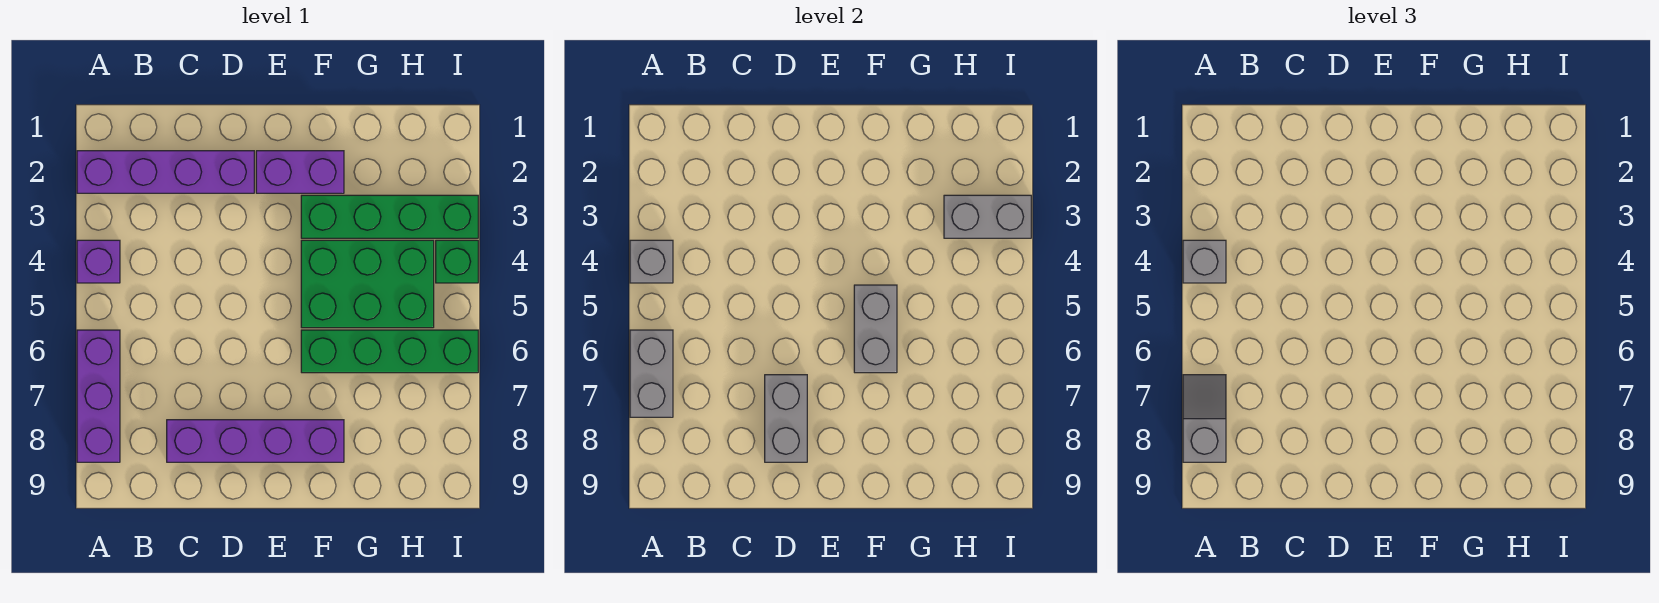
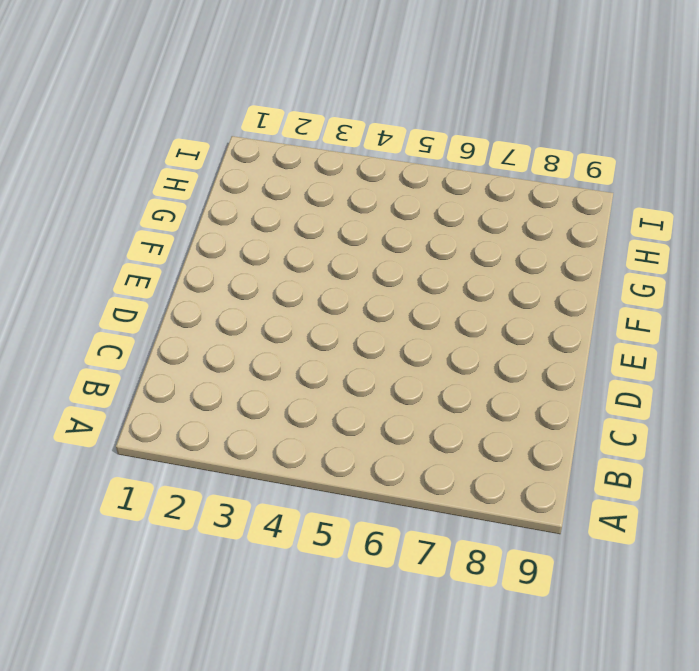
none -> purple 1x4 brick [77,151,254,193]
none -> purple 1x1 brick [77,240,120,283]
none -> purple 1x3 brick [77,330,120,462]

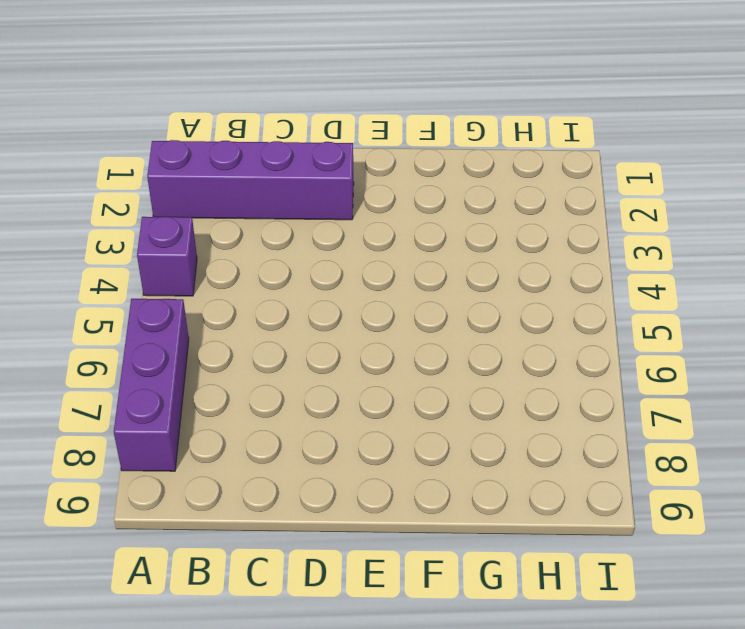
none -> purple 1x4 brick [167,420,344,462]
none -> purple 1x2 brick [256,151,344,193]
none -> green 1x4 brick [301,195,478,238]

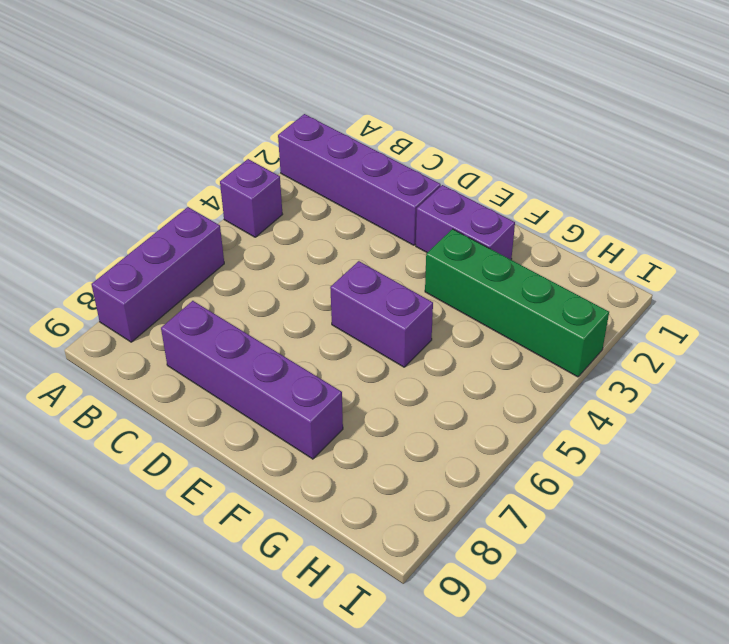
purple 1x2 brick [330,261,433,367] -> green 2x3 brick [301,240,434,328]
none -> green 1x4 brick [301,330,478,373]
none -> green 1x1 brick [436,240,478,283]
none -> grey 1x1 brick [630,240,673,283]

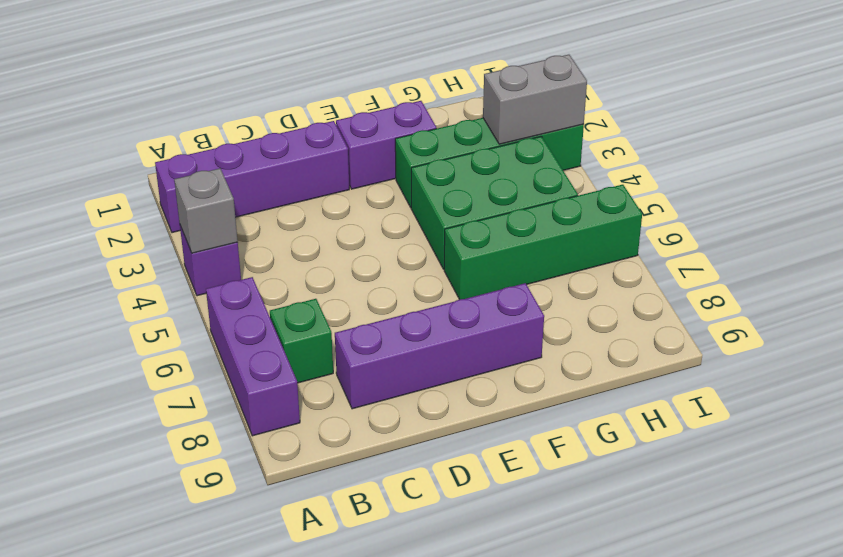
green 1x1 brick [270,299,333,383] -> green 1x1 brick moved to [436,240,478,283]
none -> grey 1x2 brick [630,330,673,417]
none -> grey 1x2 brick [765,375,807,462]
none -> grey 1x2 brick [854,285,897,373]

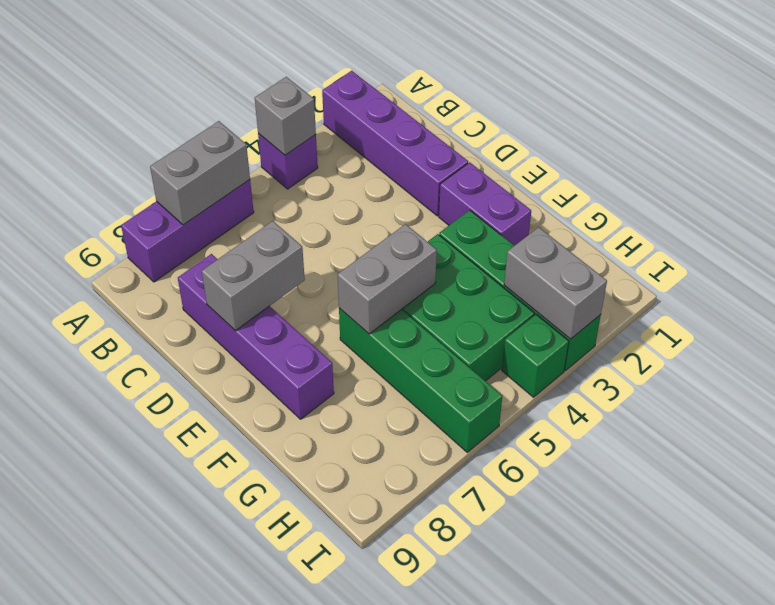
none -> grey 1x1 brick [1183,240,1226,283]
none -> grey 1x2 slope [1183,375,1226,462]

